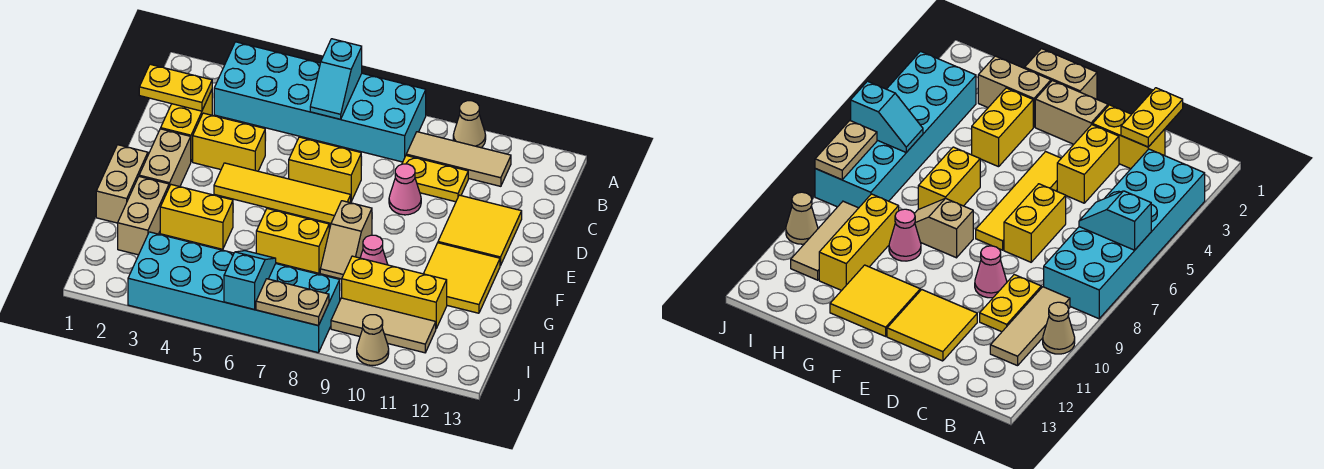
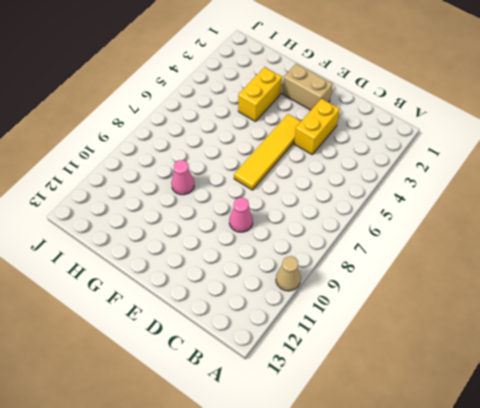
none -> cyan 2x6 brick [214,42,426,162]
none -> tan 1x3 tile [406,132,511,186]
none -> yellow 1x2 brick [161,90,212,161]

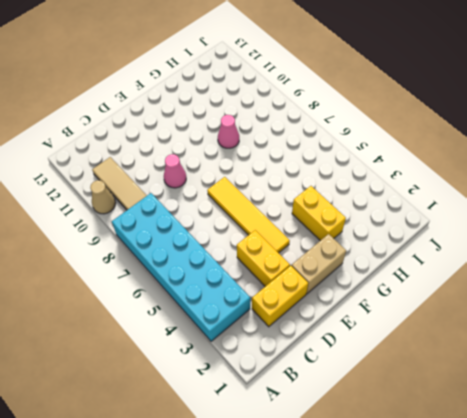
none -> yellow 1x2 plate [402,156,468,202]
none -> yellow 1x2 brick [289,137,361,201]
none -> yellow 2x2 tile [438,195,522,266]

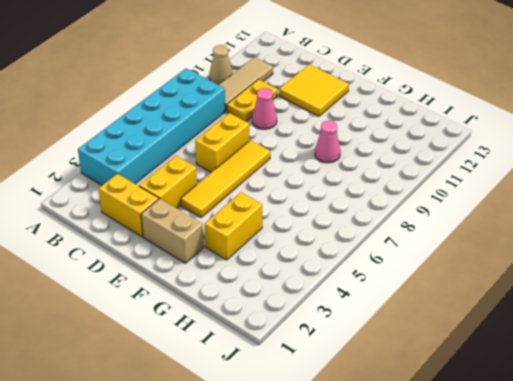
none -> tan 1x2 brick [96,145,148,223]
none -> tan 1x2 slope [320,201,372,279]
none -> yellow 2x2 tile [424,243,500,313]

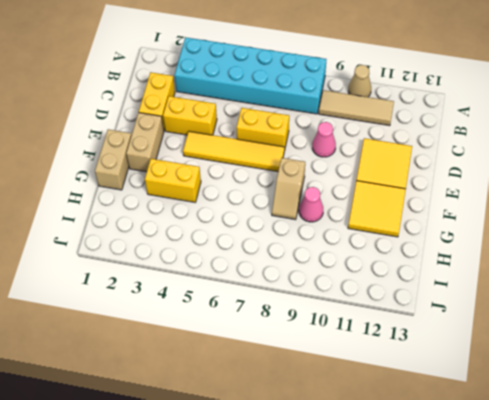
none -> yellow 1x2 plate [402,156,468,202]
none -> tan 1x2 brick [118,177,169,255]
none -> yellow 1x2 brick [256,209,329,273]

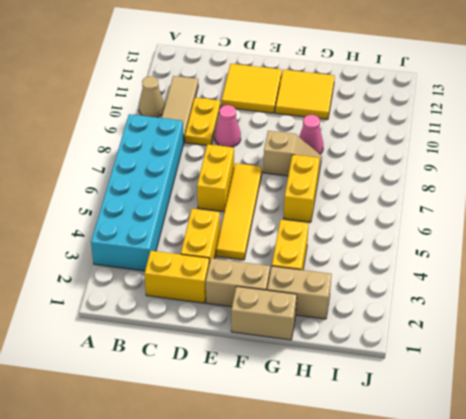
none -> yellow 1x3 brick [342,256,447,328]
none -> cyan 2x6 brick [128,232,340,353]
none -> tan 1x3 tile [331,298,436,353]

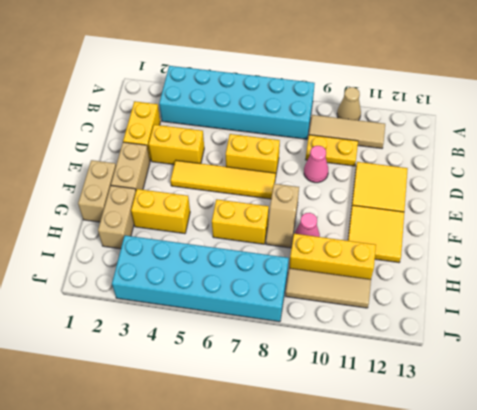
none -> tan 1x1 cone [357,315,389,366]
none -> cyan 1x2 slope [310,39,362,119]
none -> yellow 1x2 plate [139,64,212,111]

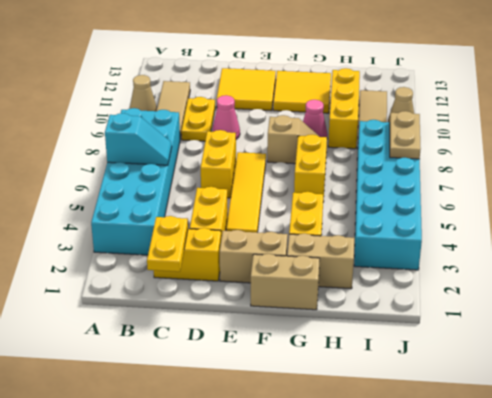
none -> cyan 1x2 slope [224,251,276,309]

